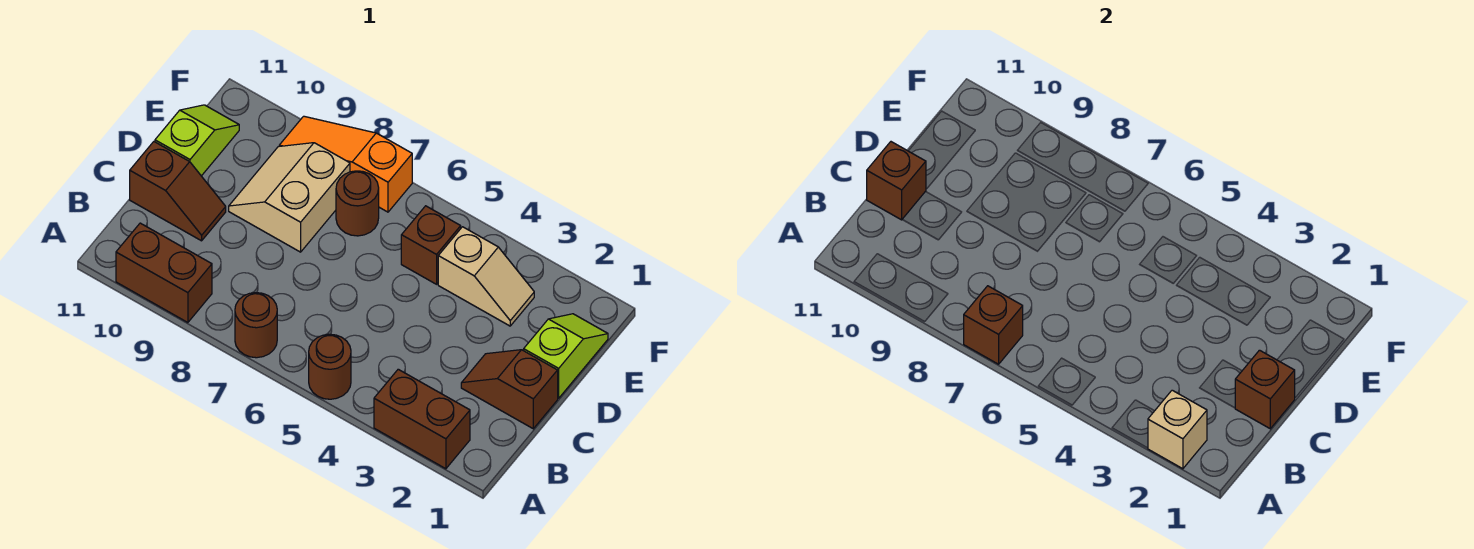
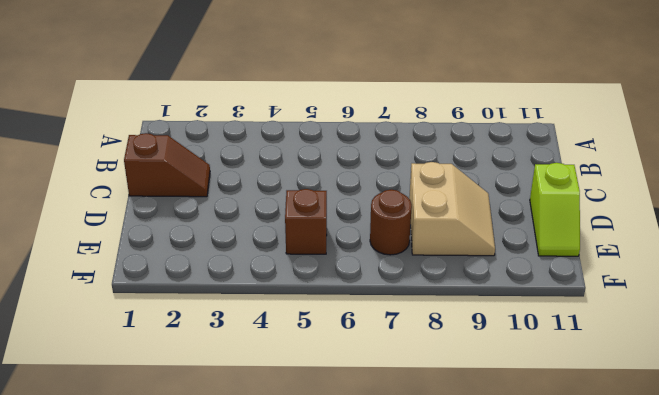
none -> brown 1x2 brick [374,369,470,469]
none -> brown 1x1 round brick [309,334,351,399]
none -> brown 1x1 round brick [235,293,277,358]

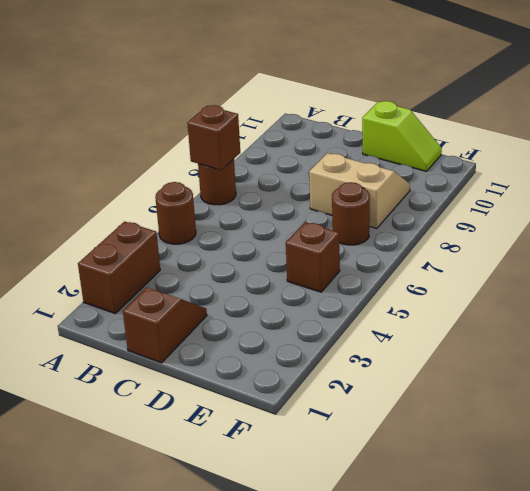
none -> brown 1x2 brick [116,223,212,323]
none -> brown 1x2 slope [130,142,226,241]
none -> lime 1x2 slope [524,314,608,398]

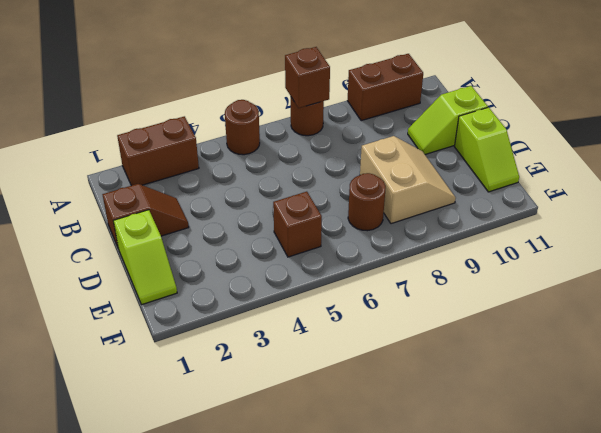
lime 1x2 slope [408,86,488,154] -> brown 1x2 slope [130,142,226,241]
none -> tan 1x2 slope [438,227,534,326]
none -> orange 1x3 slope [279,116,412,212]
none -> tan 1x1 brick [1148,390,1207,469]

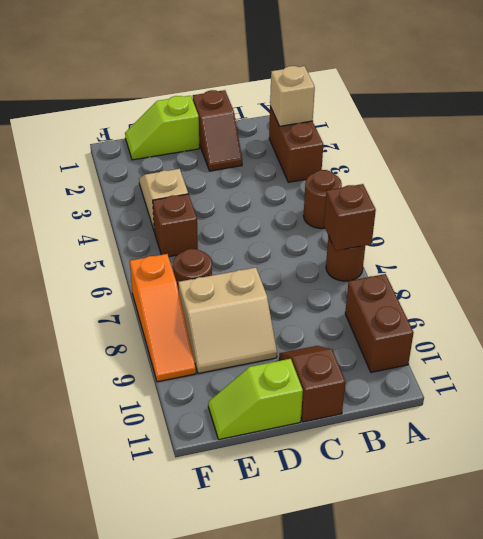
none -> brown 1x1 brick [1235,350,1295,429]
none -> brown 1x1 brick [867,142,926,220]

